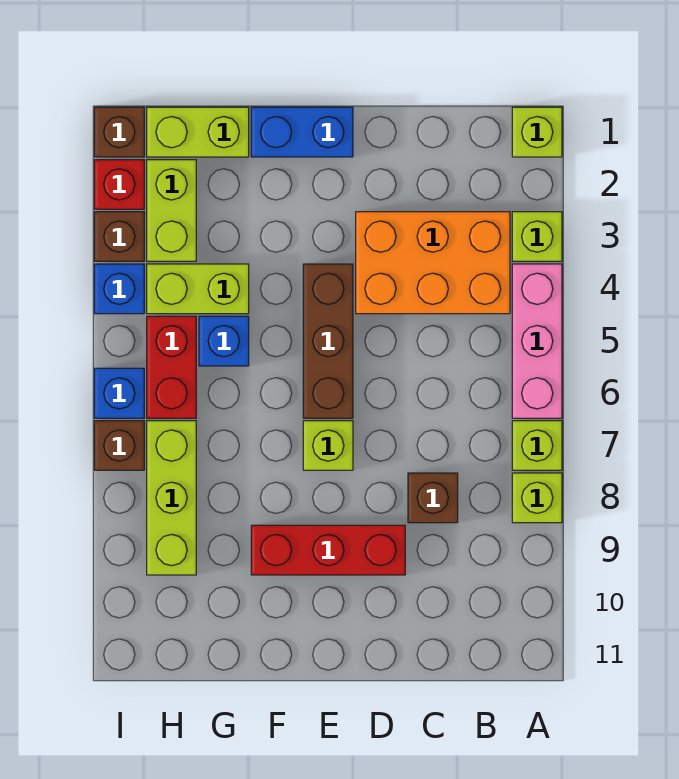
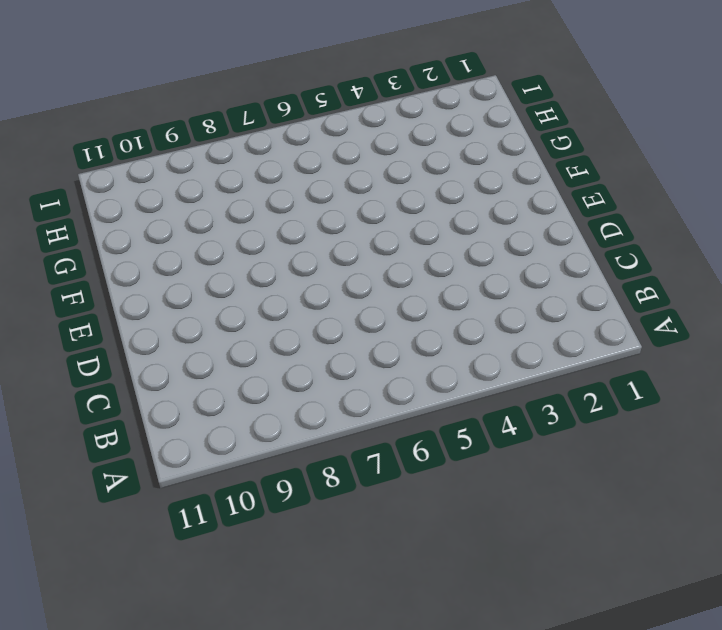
none -> lime 1x1 brick [512,107,562,157]
none -> lime 1x1 brick [512,212,562,261]
none -> pink 1x3 brick [512,264,562,418]

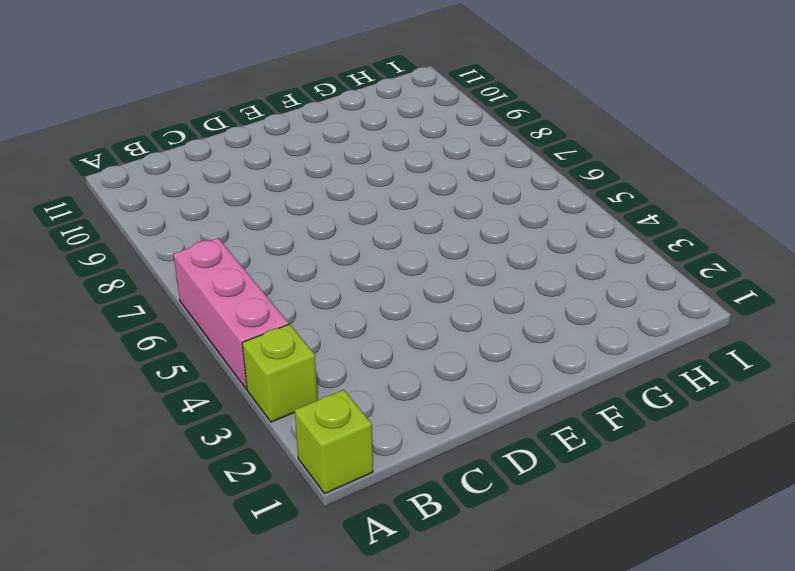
none -> lime 1x1 brick [512,421,562,470]
none -> lime 1x1 brick [512,473,562,523]
none -> orange 2x3 brick [356,212,510,314]

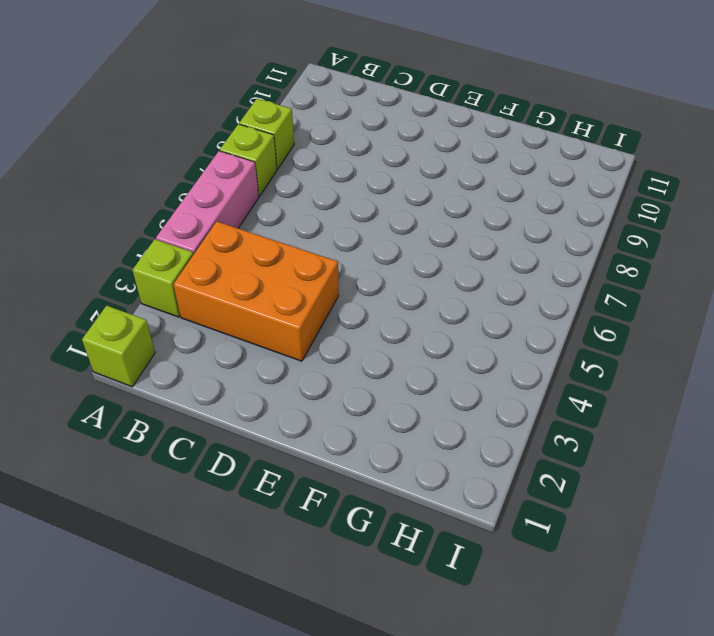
none -> brown 1x1 brick [408,473,458,523]
none -> red 1x3 brick [251,525,405,575]
none -> blue 1x2 brick [251,107,353,157]

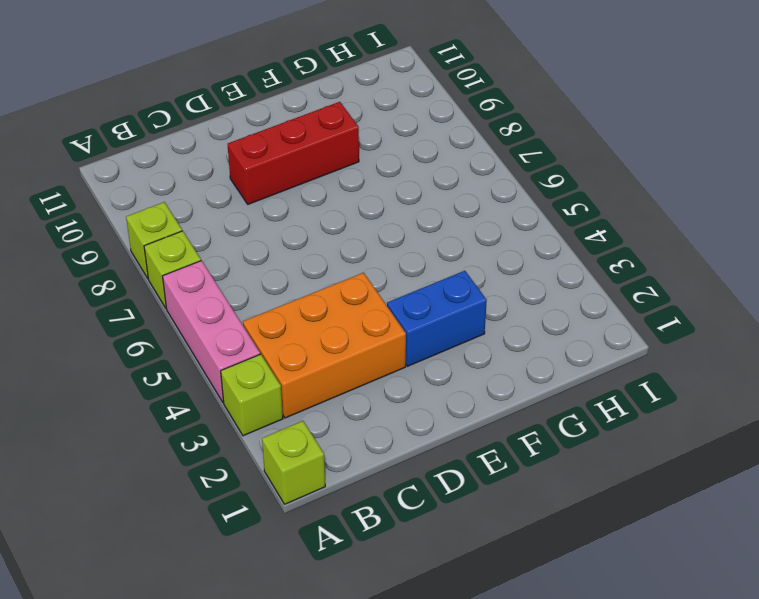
blue 1x2 brick [387,271,487,366] -> blue 1x2 brick moved to [251,107,353,157]
none -> brown 1x1 brick [408,473,458,523]
none -> brown 1x3 brick [303,264,353,418]
none -> lime 1x1 brick [303,421,353,470]

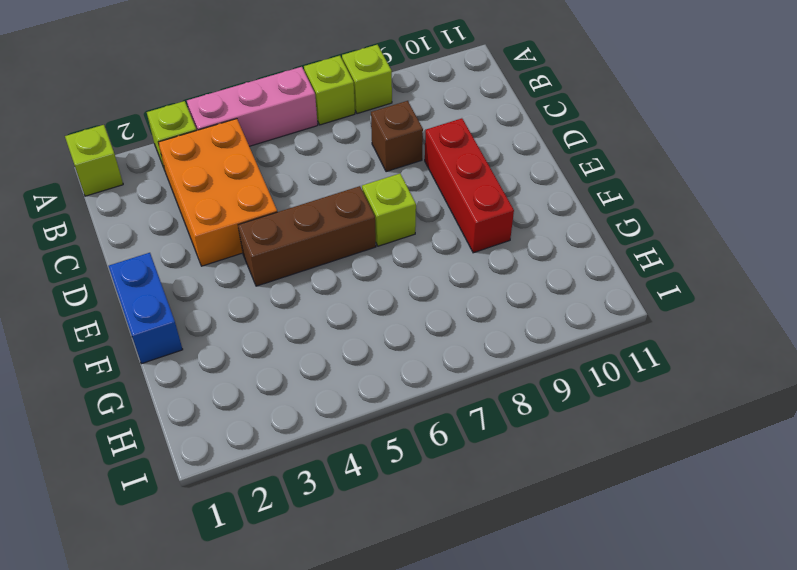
none -> lime 1x2 brick [147,107,249,157]
none -> lime 1x2 brick [147,264,249,314]
none -> blue 1x1 brick [199,316,249,366]

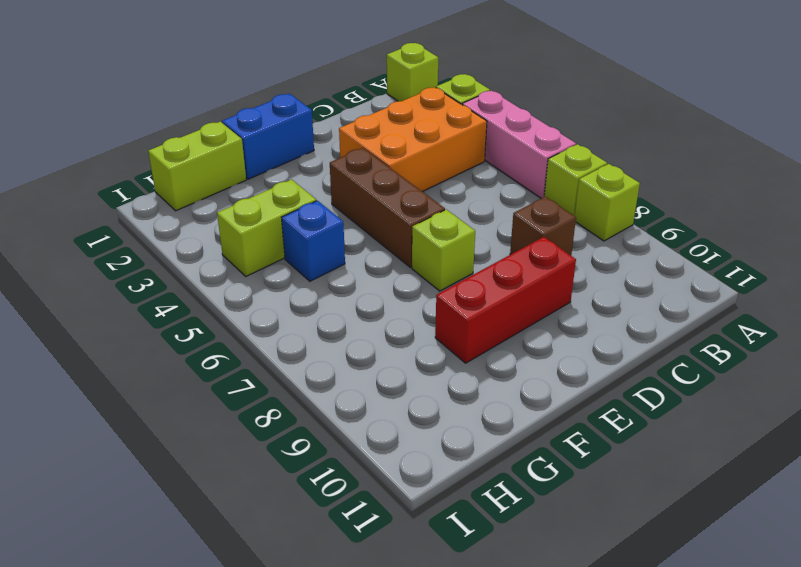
none -> lime 1x2 brick [147,160,196,261]
none -> red 1x2 brick [147,316,196,418]
none -> lime 1x3 brick [147,421,196,575]

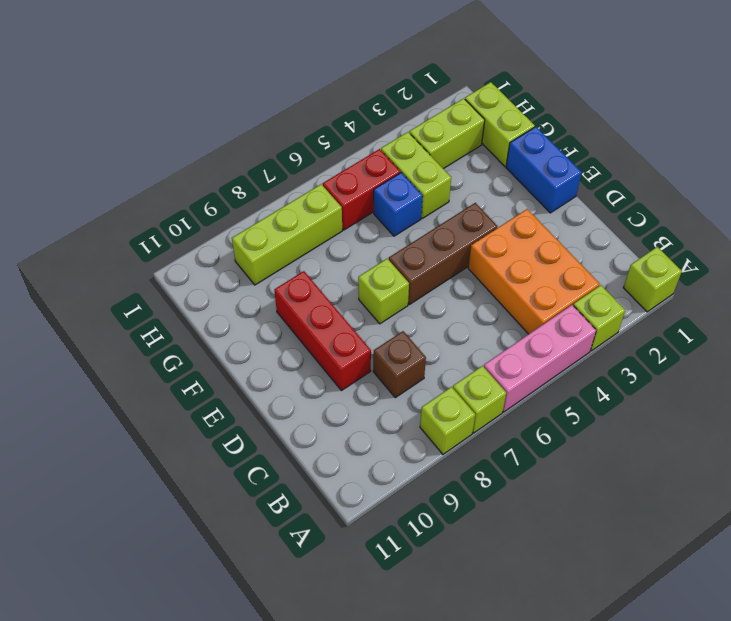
none -> brown 1x1 brick [94,107,144,157]
none -> red 1x1 brick [94,160,144,209]
none -> brown 1x1 brick [94,212,144,261]

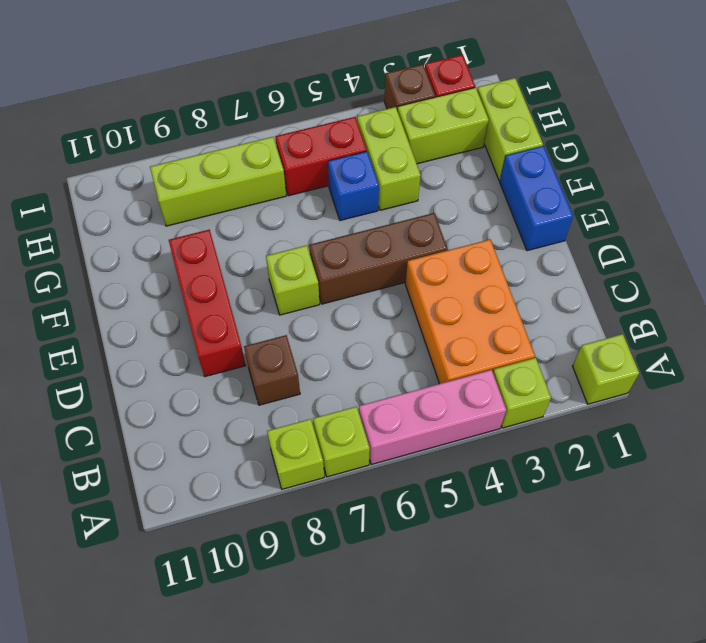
none -> brown 1x1 brick [94,107,144,157]
none -> blue 1x1 brick [94,264,144,314]
none -> blue 1x1 brick [94,368,144,418]

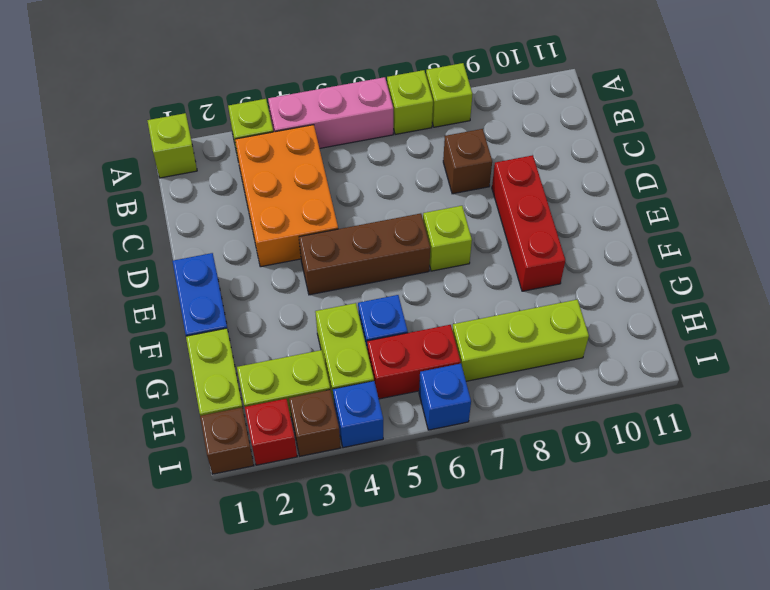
none -> brown 1x1 brick [94,421,144,470]

